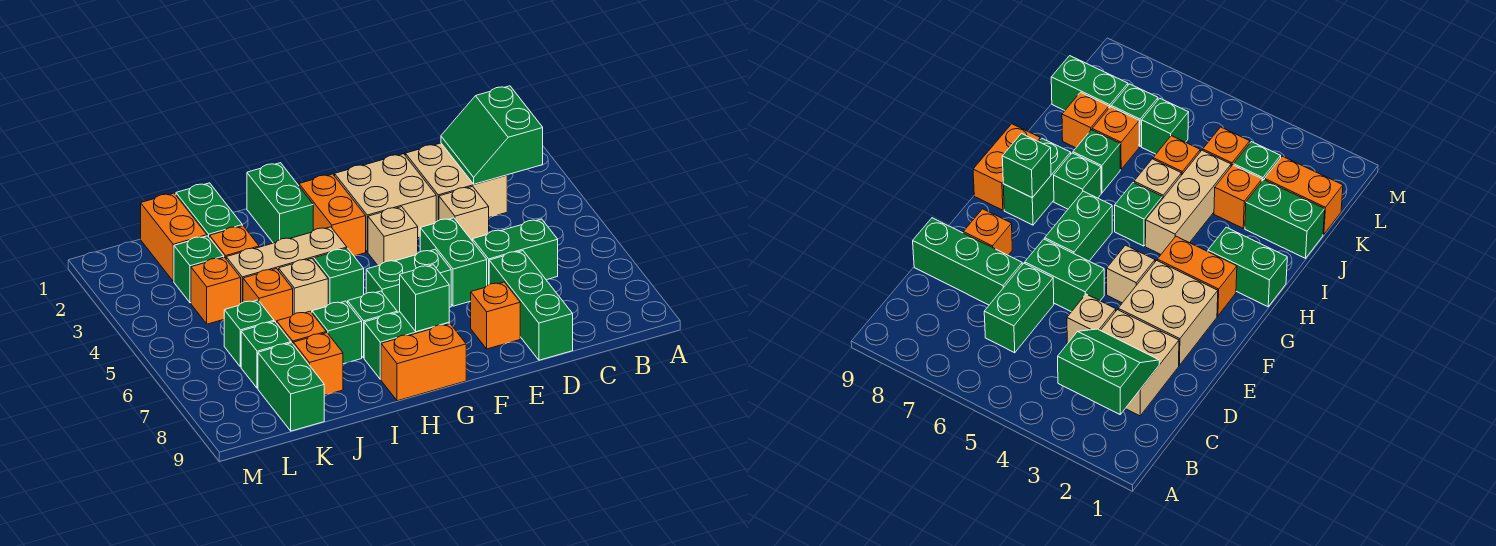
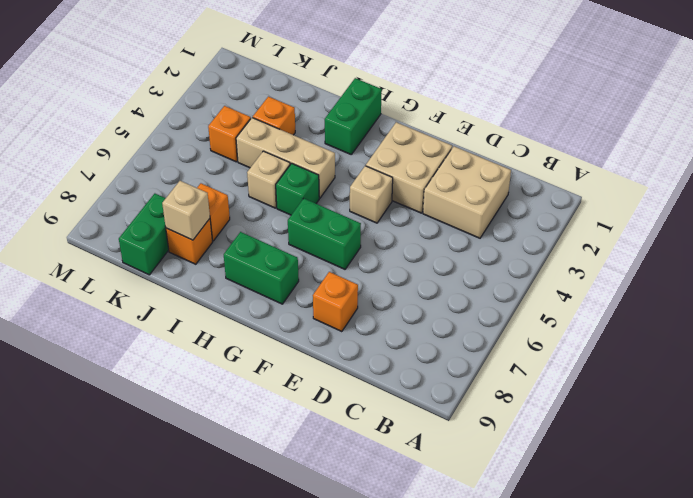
tan 1x1 brick [162,181,210,240] -> tan 1x1 brick moved to [439,186,489,241]
none -> green 1x2 brick [473,219,558,285]
none -> green 1x3 brick [489,251,573,360]
none -> green 1x2 brick [420,218,487,306]
none -> orange 1x2 brick [299,174,366,256]

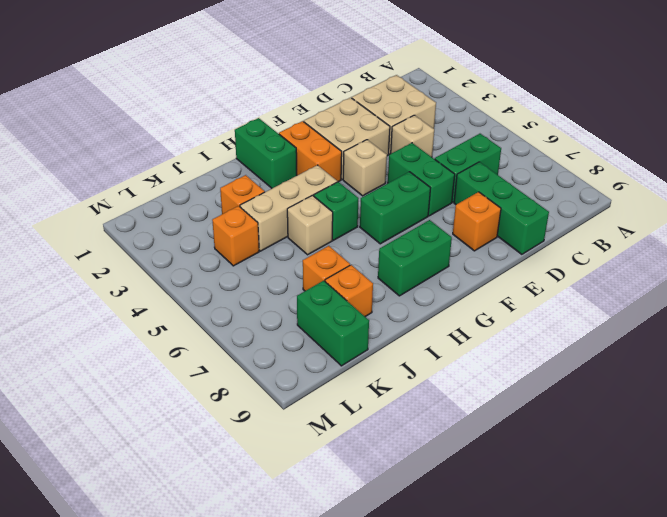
none -> orange 1x2 brick [381,324,466,401]
none -> green 1x1 brick [348,291,397,358]
none -> green 1x1 brick [312,301,362,364]
none -> green 1x2 brick [176,183,242,238]

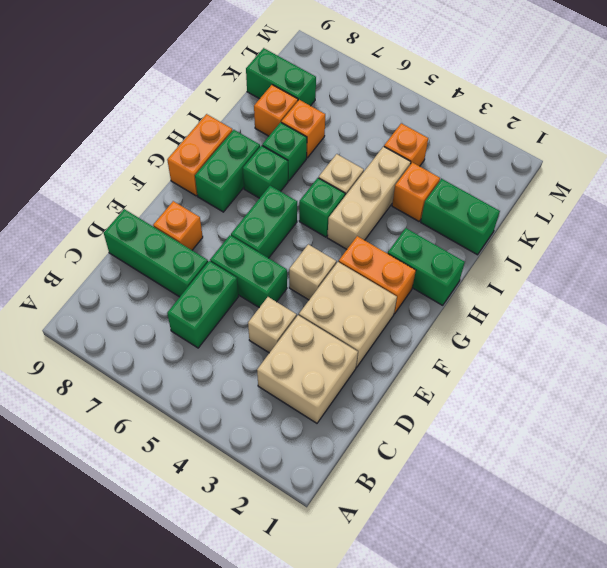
none -> orange 1x1 brick [243,269,293,323]
none -> orange 1x2 brick [141,193,207,281]
none -> green 1x1 brick [174,236,224,303]
none -> green 1x1 brick [224,300,274,367]

